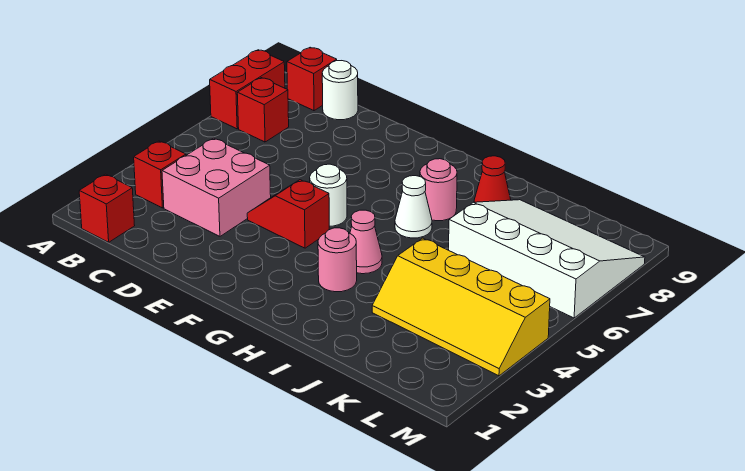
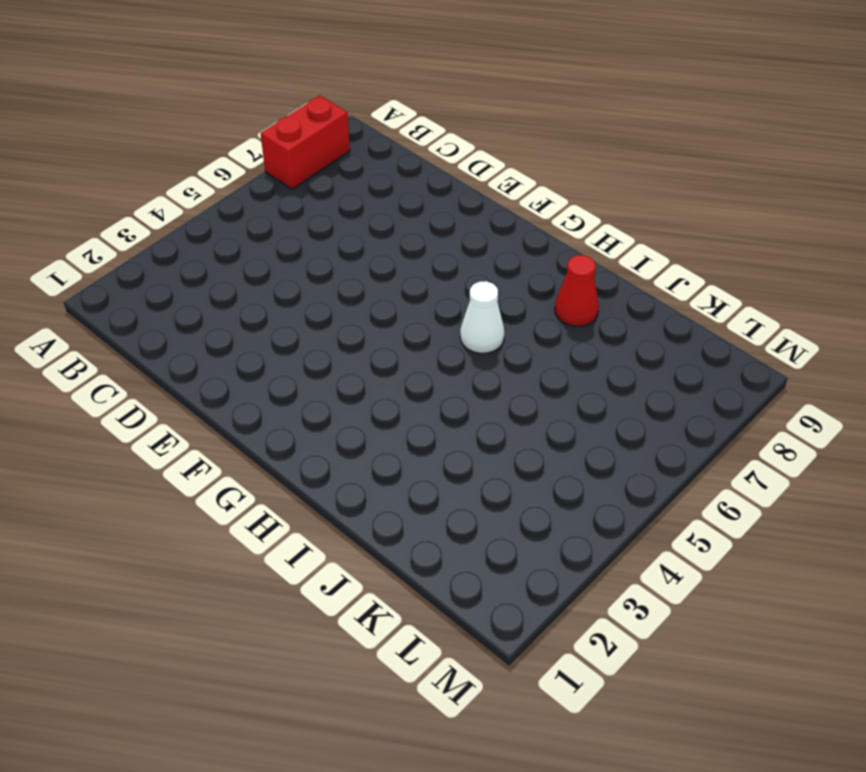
none -> red 1x1 brick [79,174,135,242]
none -> red 1x1 brick [134,141,186,208]
none -> red 1x1 brick [237,78,289,142]

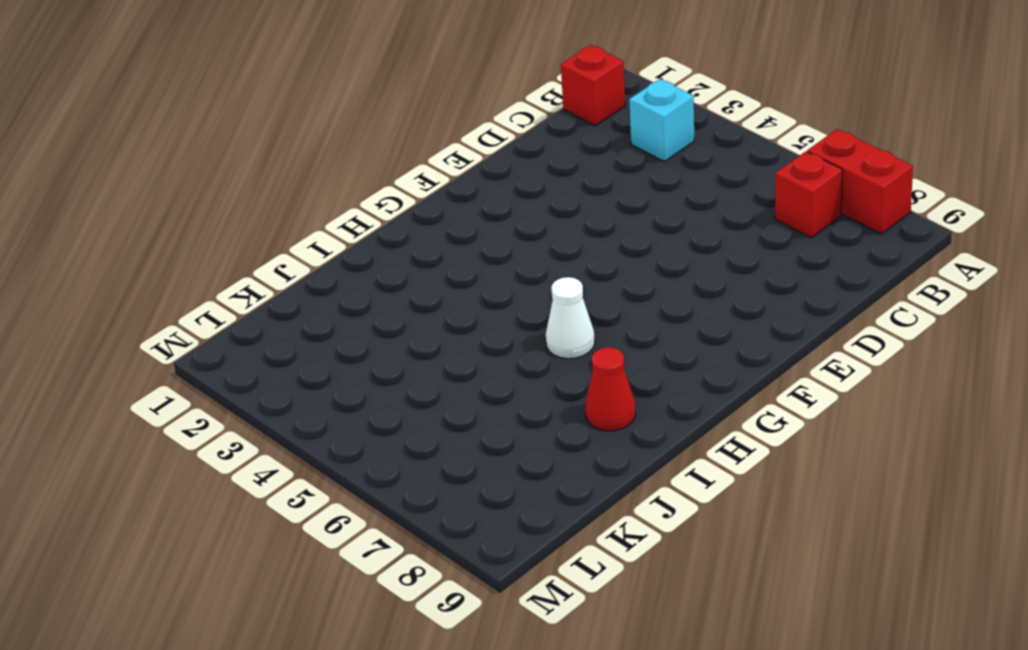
cyan 1x1 brick [629,79,694,162] -> red 1x1 brick [134,141,186,208]
none -> red 1x1 brick [287,47,337,111]
none -> pink 2x2 brick [162,138,271,236]
none -> white 1x1 round brick [322,61,358,120]

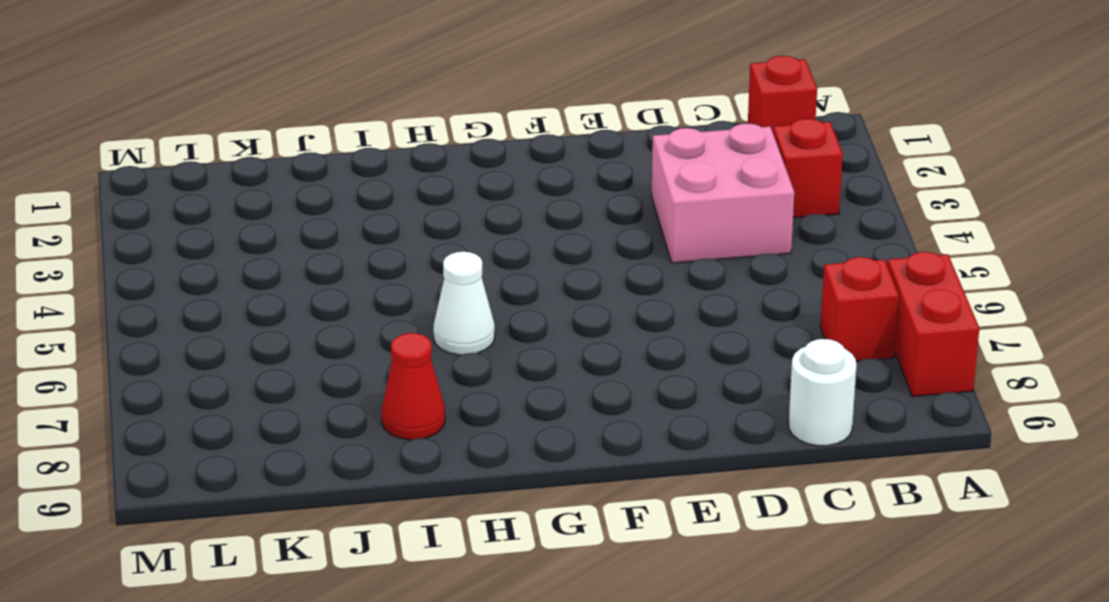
none -> red 1x1 brick [287,47,337,111]
none -> red 1x2 slope [247,180,329,248]
none -> white 1x1 round brick [310,164,347,226]

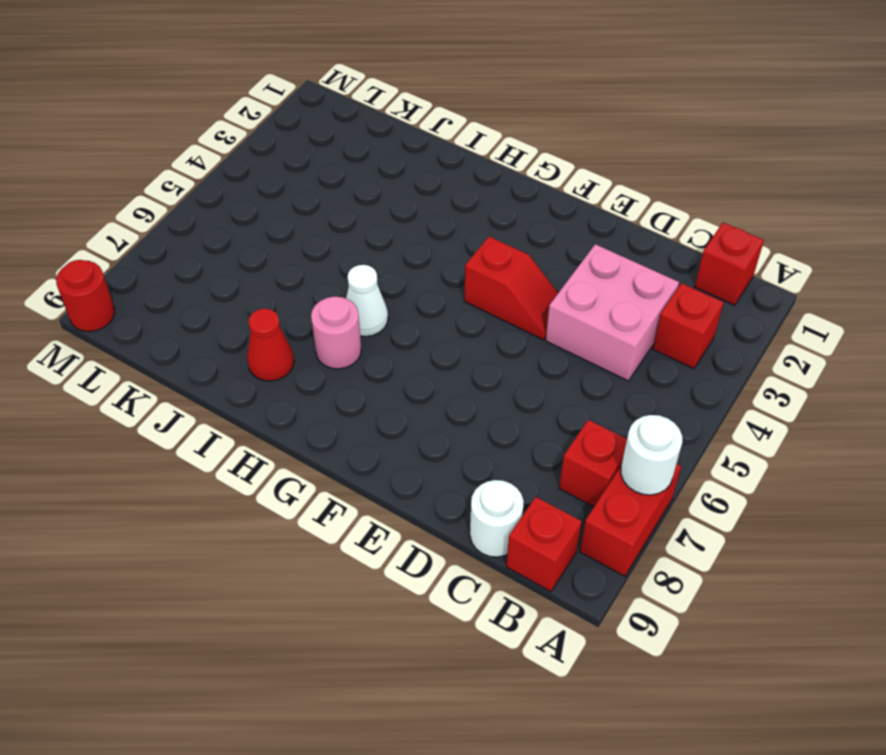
white 1x1 round brick [621,415,682,495] -> white 1x1 round brick moved to [310,164,347,226]
red 1x1 round brick [56,260,115,332] -> none
none -> pink 1x1 round brick [318,228,357,292]
none -> pink 1x1 cone [350,210,382,274]
none -> yellow 2x4 slope [372,238,550,376]

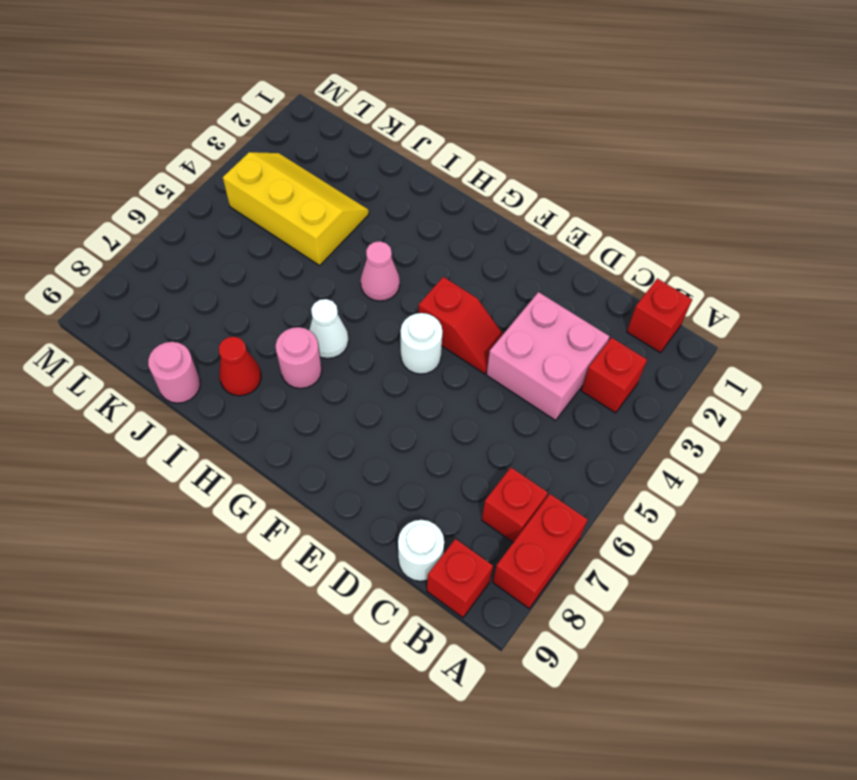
yellow 2x3 slope [223,152,369,265] -> yellow 2x4 slope [372,238,550,376]
pink 1x1 round brick [148,342,200,403] -> pink 1x1 round brick moved to [318,228,357,292]
none -> white 3x4 slope [449,200,645,318]

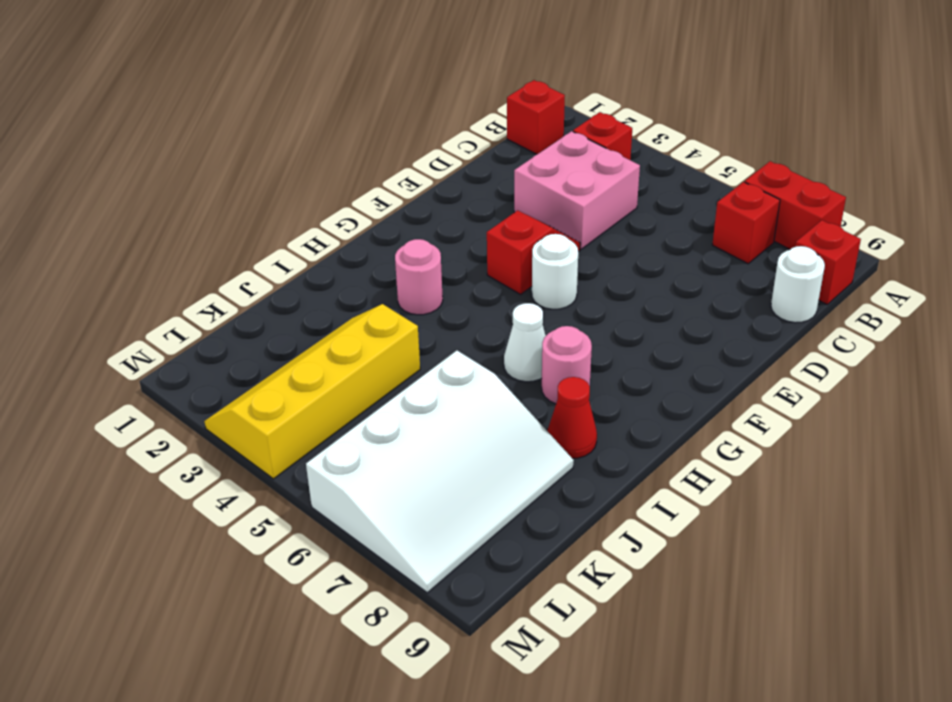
none -> pink 1x1 cone [350,210,382,274]

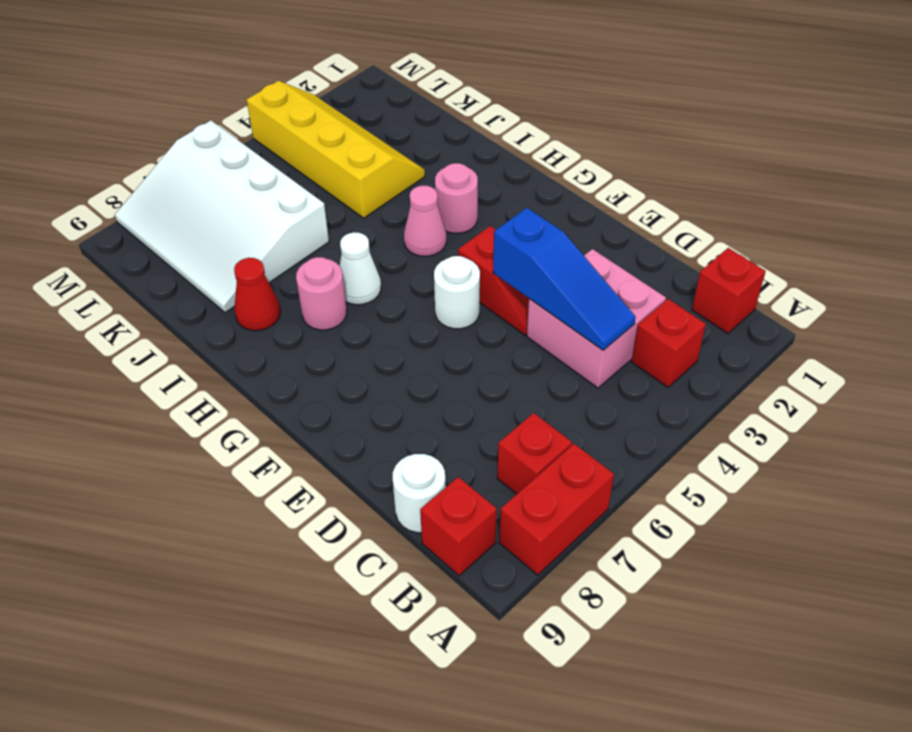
blue 1x3 slope [493,208,636,350] -> none

